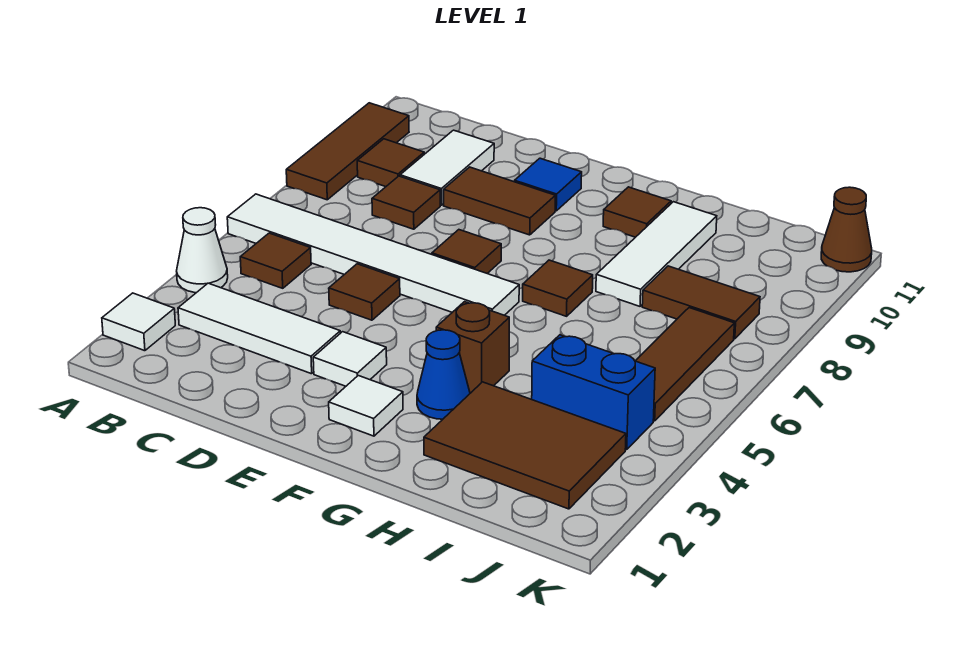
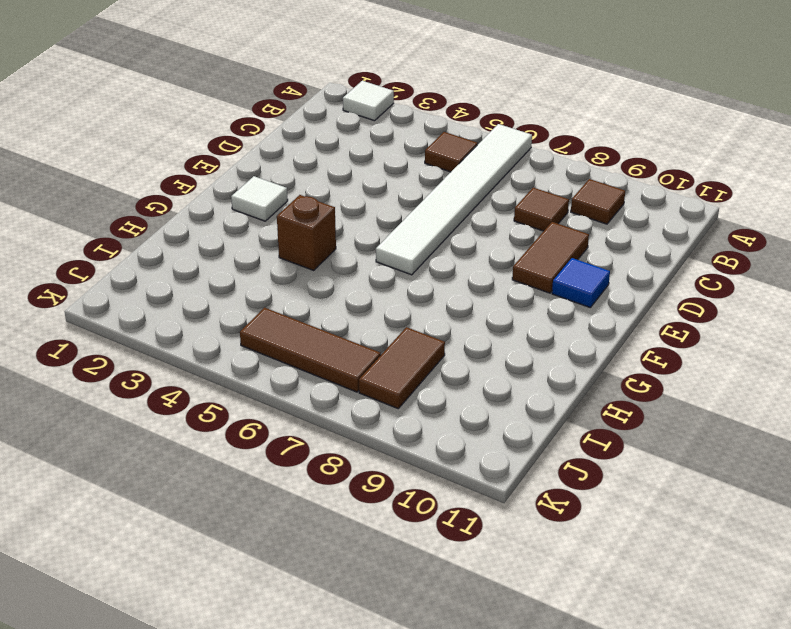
none -> white 1x1 cone [177,208,228,293]
none -> brown 1x3 tile [286,103,409,200]
none -> white 1x3 tile [178,283,340,374]

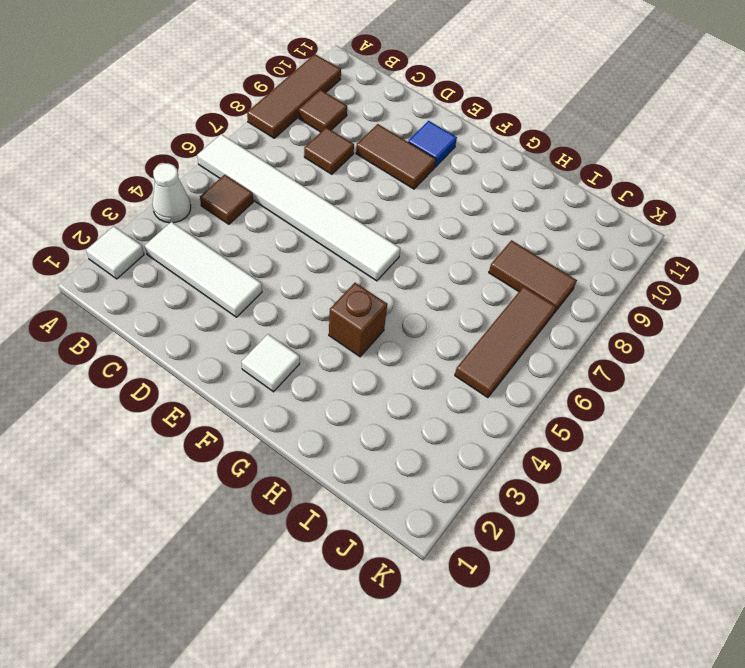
none -> white 1x2 tile [400,130,494,205]
none -> brown 1x1 tile [329,264,400,320]
none -> white 1x1 tile [313,332,387,386]

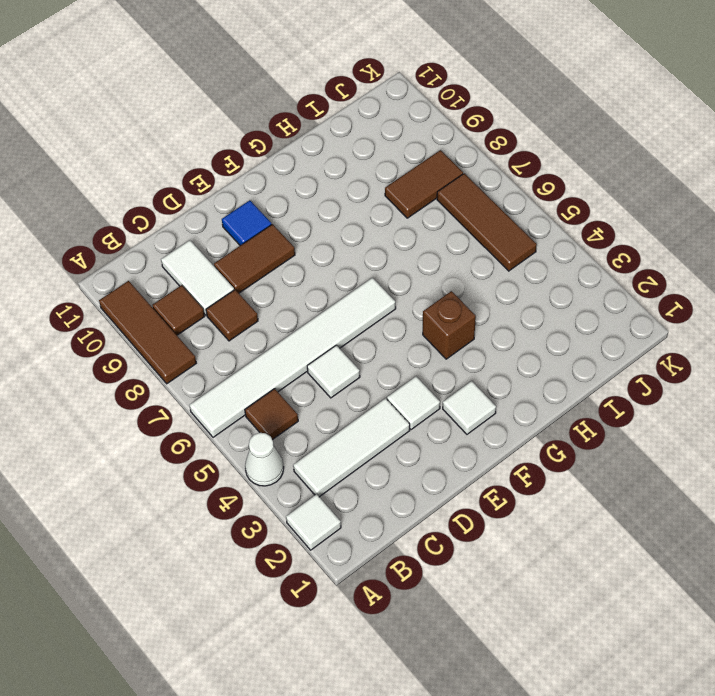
white 1x1 tile [307,345,360,398] -> brown 1x1 tile [329,264,400,320]
none -> brown 1x1 tile [432,230,501,273]
none -> blue 1x1 cone [417,330,470,419]
none -> brown 1x1 tile [523,260,593,316]

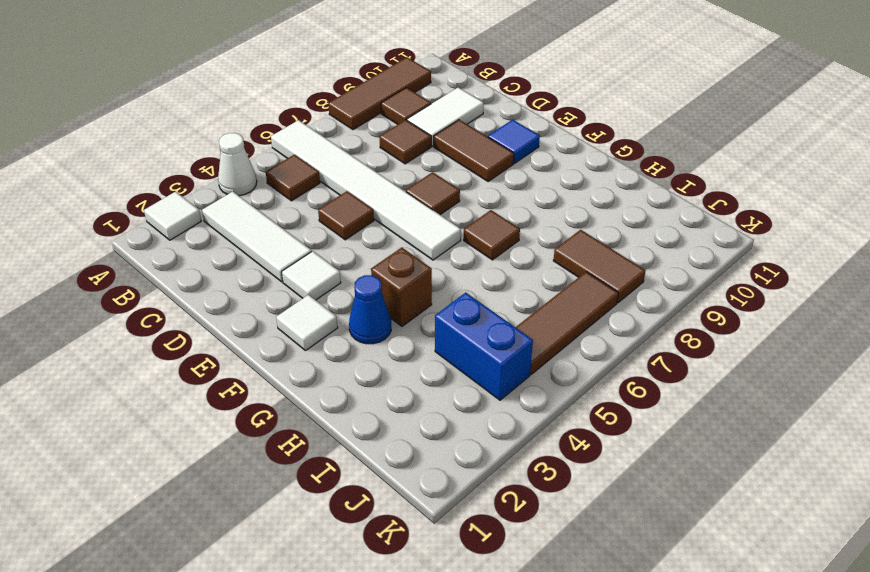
none -> brown 1x1 tile [603,187,671,237]
none -> brown 2x3 tile [424,382,626,509]
none -> white 1x3 tile [596,202,717,306]

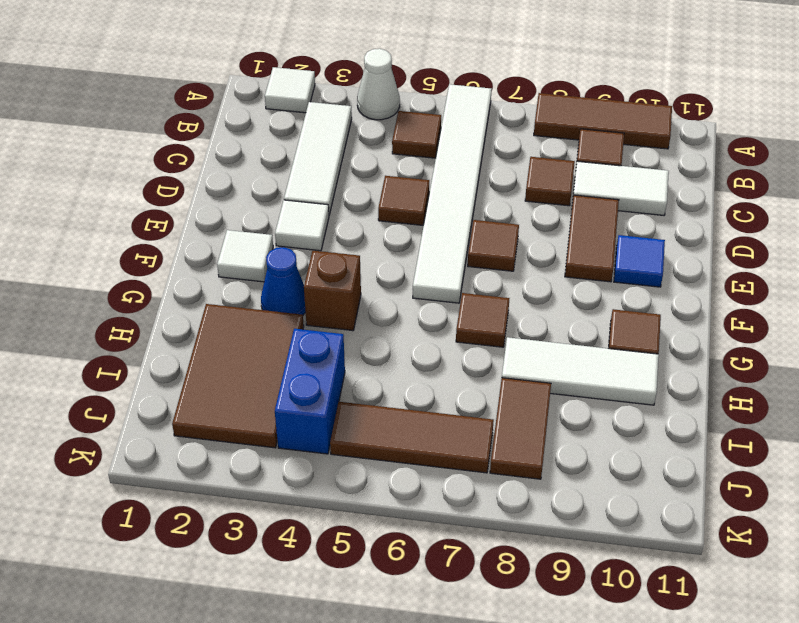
none -> brown 1x1 cone [821,187,872,272]

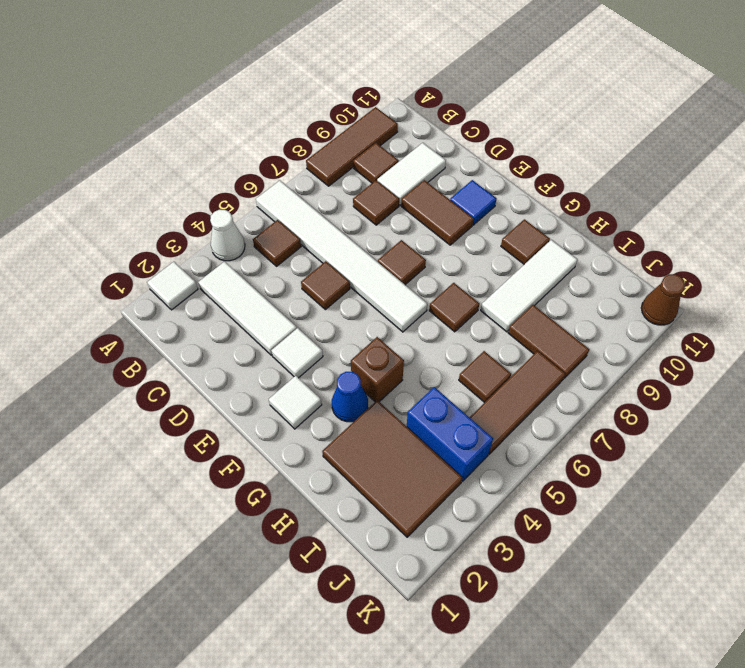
brown 1x1 tile [459,351,511,403] -> none

